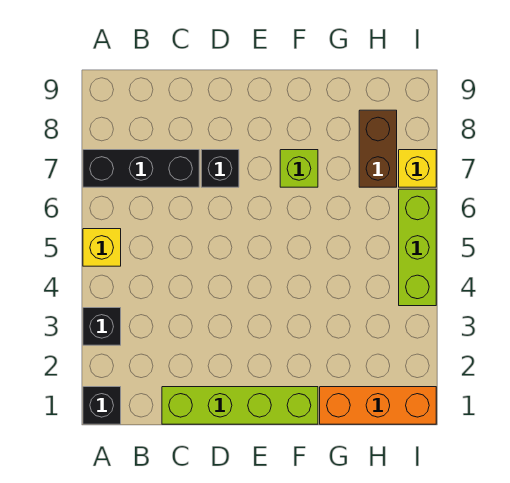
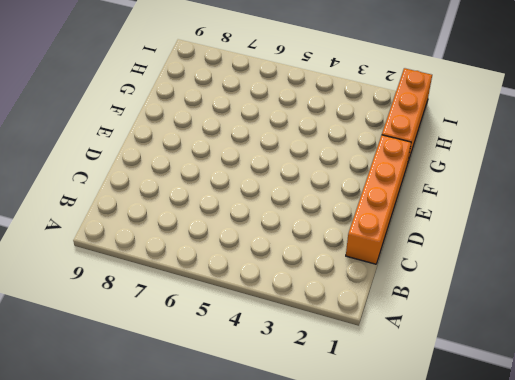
orange 1x4 brick [346,135,411,264] -> lime 1x4 brick [162,387,318,424]
none -> black 1x1 brick [83,387,121,424]
none -> black 1x1 brick [83,308,121,345]

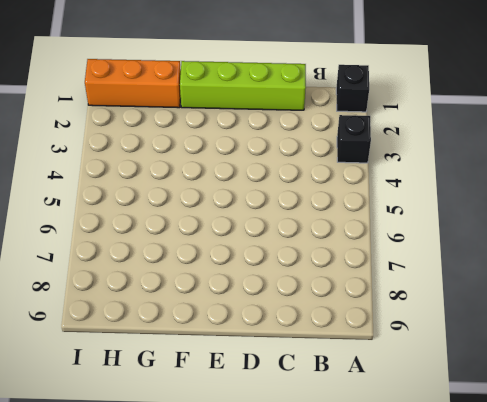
none -> yellow 1x1 brick [83,229,121,266]
none -> black 1x3 brick [83,150,199,187]

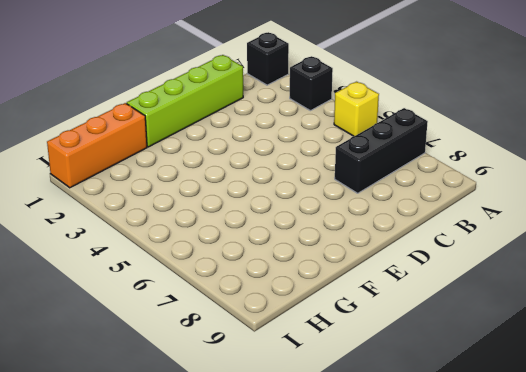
none -> black 1x1 brick [201,150,239,187]
none -> lime 1x1 brick [280,150,318,187]

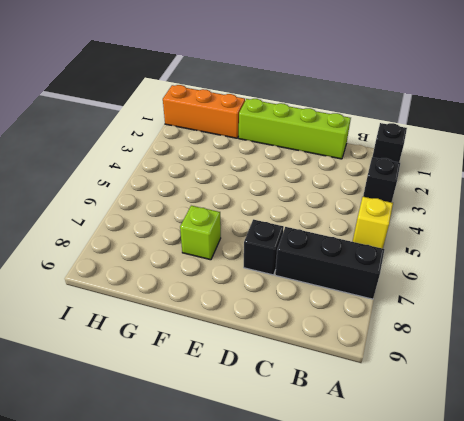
none -> brown 1x2 brick [359,110,397,187]
none -> lime 1x3 brick [399,189,436,306]

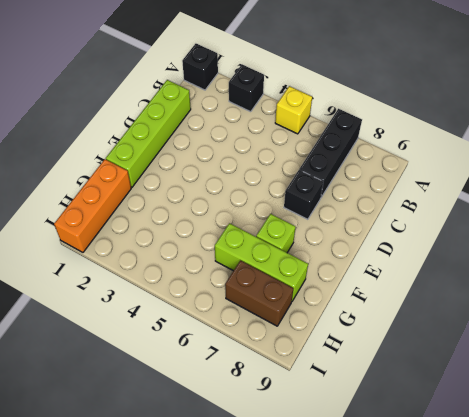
lime 1x3 brick [215,223,308,301] -> lime 1x3 brick moved to [399,189,436,306]
none -> yellow 1x1 brick [399,150,436,187]

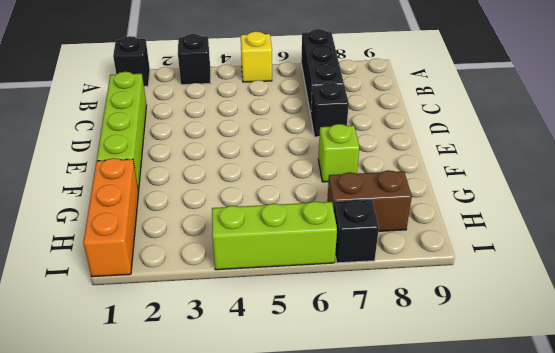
black 1x1 brick [333,199,379,263] -> yellow 1x1 brick [399,150,436,187]

